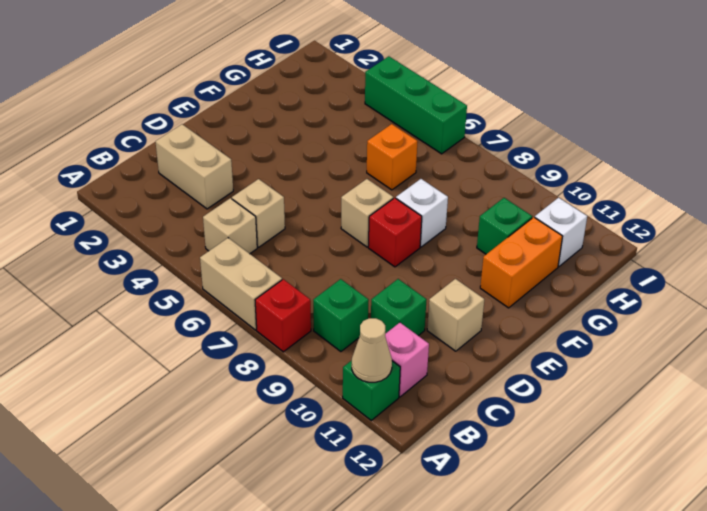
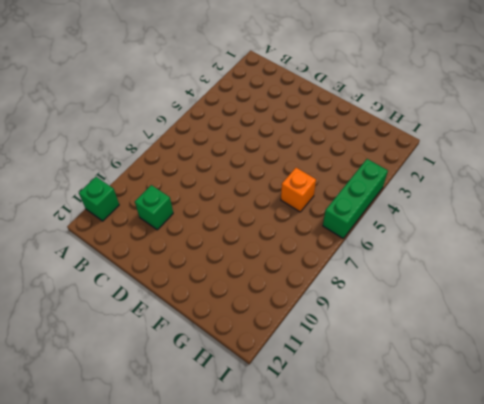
none -> tan 1x2 brick [200,238,282,330]
none -> red 1x1 brick [255,279,311,352]
none -> tan 1x1 brick [203,198,257,254]

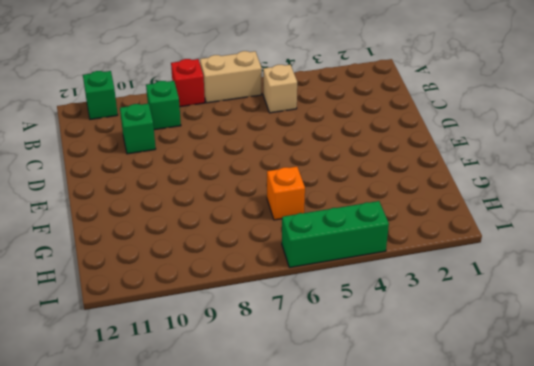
none -> pink 1x1 brick [385,323,429,397]
none -> tan 1x2 brick [155,124,233,209]
none -> tan 1x1 brick [232,179,285,247]

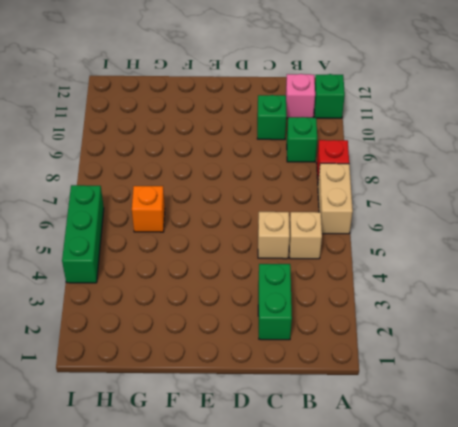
green 1x2 brick [258,264,292,340] -> tan 1x2 brick [155,124,233,209]
none -> tan 1x1 brick [427,279,484,351]
none -> tan 1x1 brick [341,179,393,247]
none -> red 1x1 brick [368,198,422,267]

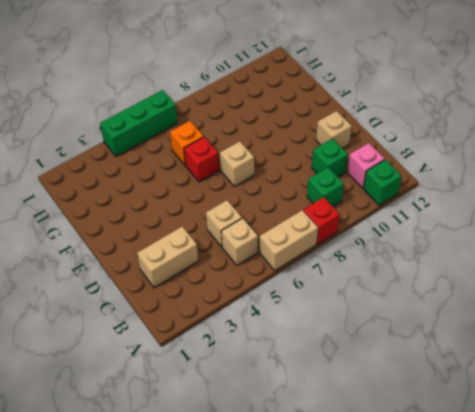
red 1x1 brick [184,137,219,182] -> red 1x1 brick moved to [368,198,422,267]
none -> white 1x1 brick [396,179,448,247]
none -> orange 1x2 brick [480,217,563,308]
none -> green 1x1 brick [477,198,532,254]

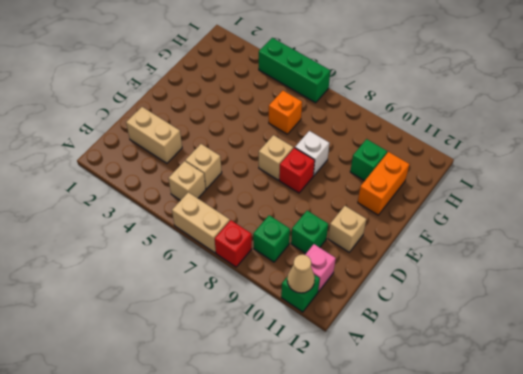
none -> white 1x1 brick [535,197,587,266]

